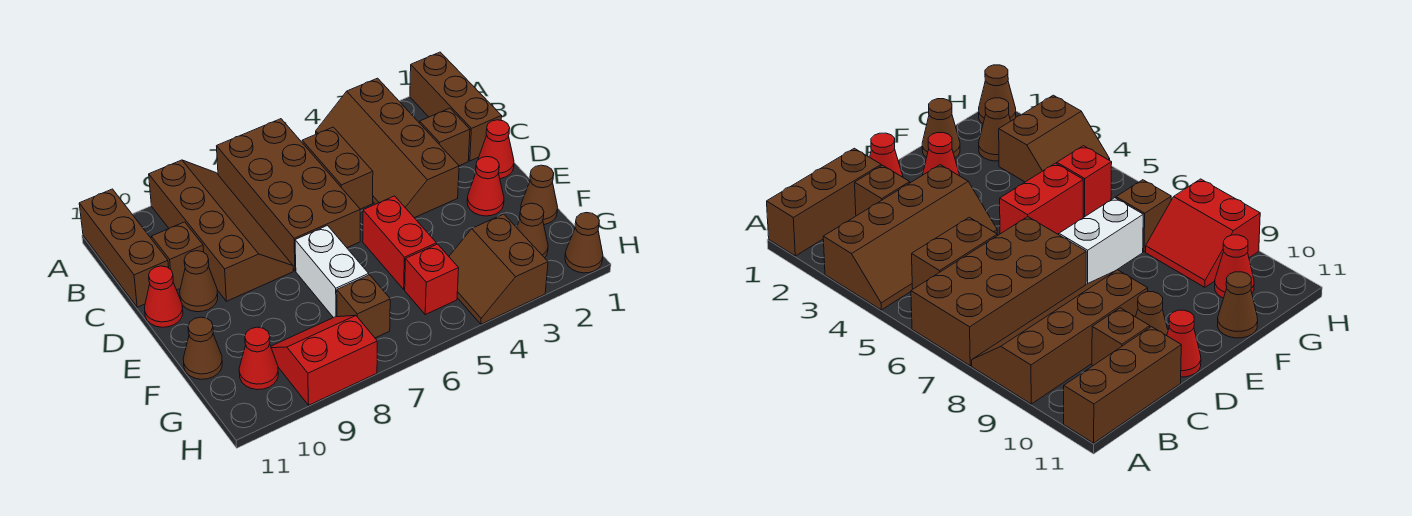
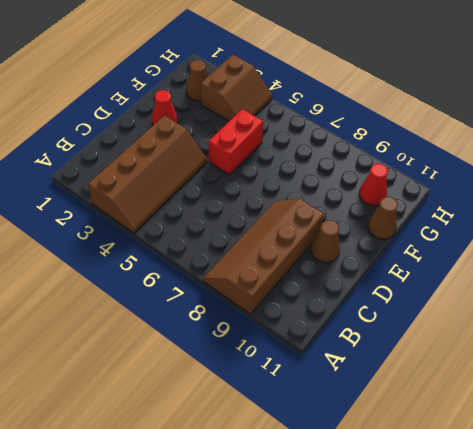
none -> brown 1x3 brick [410,52,502,161]
none -> brown 2x4 brick [217,119,360,271]
none -> brown 1x3 brick [79,189,169,307]

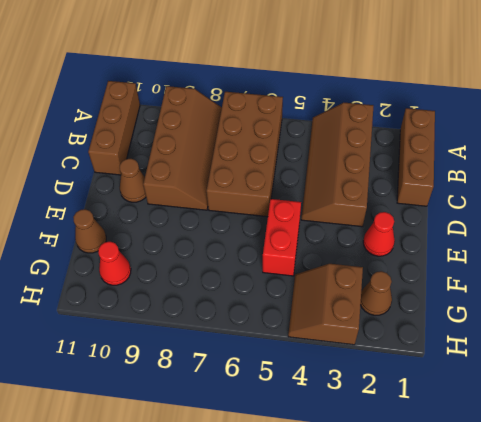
none -> brown 1x2 brick [302,127,373,209]
none -> brown 1x1 brick [420,108,470,166]
none -> brown 1x1 brick [152,222,204,290]

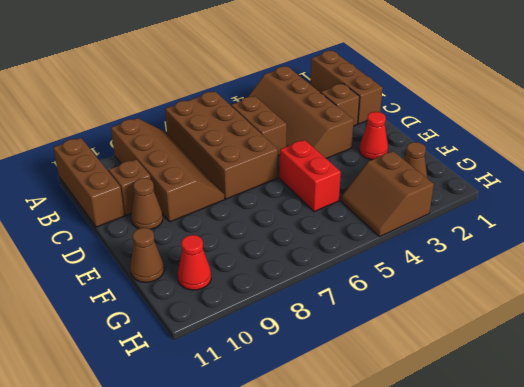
none -> red 1x1 cone [478,120,514,179]
none -> red 1x1 cone [145,266,183,327]
none -> white 1x2 brick [295,226,369,318]

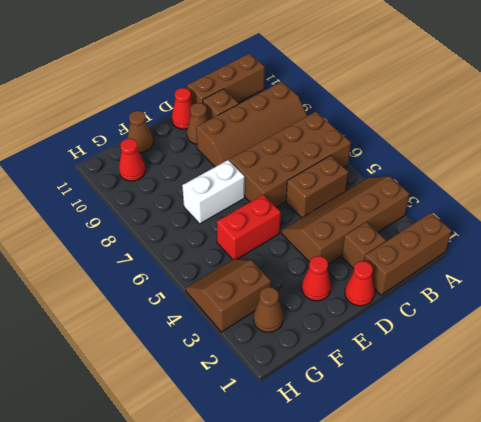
none -> brown 1x1 cone [521,165,558,225]
none -> red 1x1 brick [405,244,459,315]
none -> brown 1x1 brick [337,275,390,338]

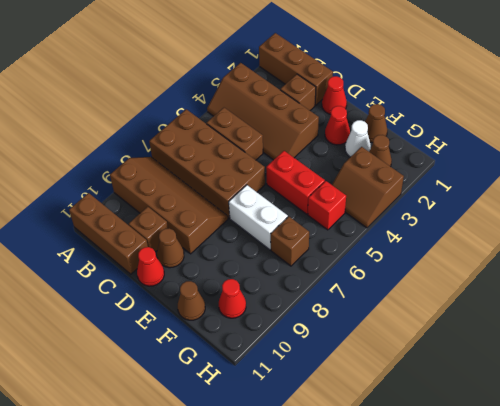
white 1x1 cone [345,120,371,157] -> none
none -> red 2x2 slope [271,315,377,405]
none -> brown 1x1 cone [565,213,603,273]

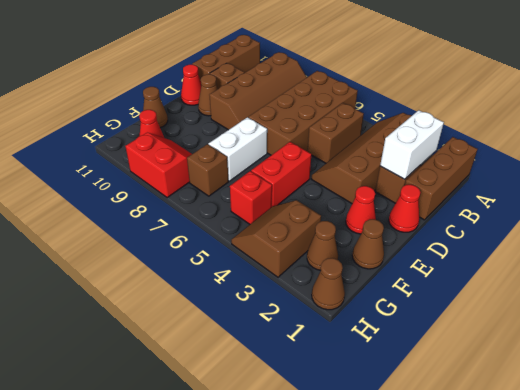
white 1x2 brick [380,110,444,179] -> none

